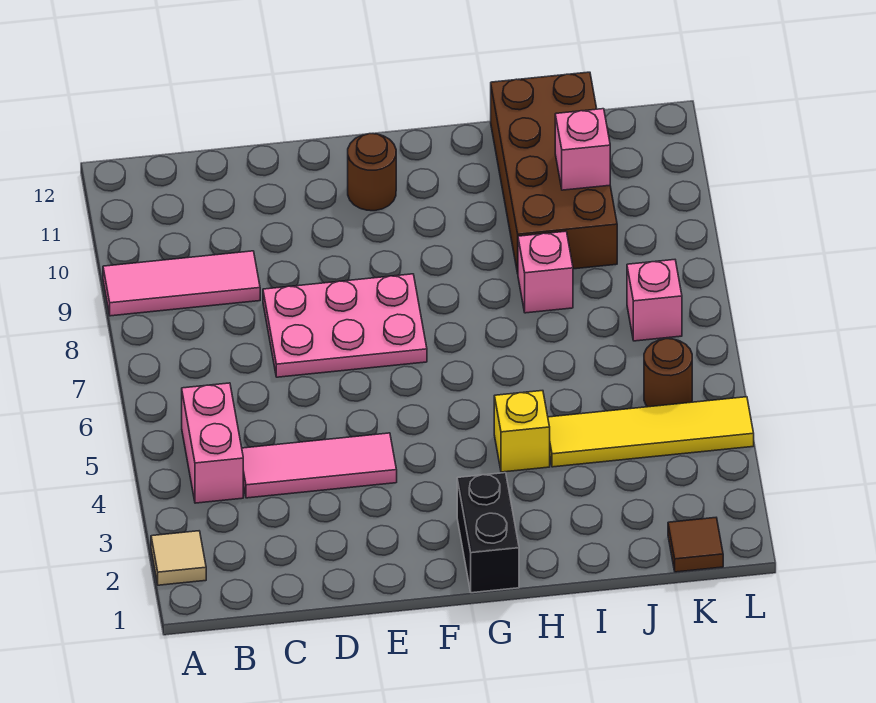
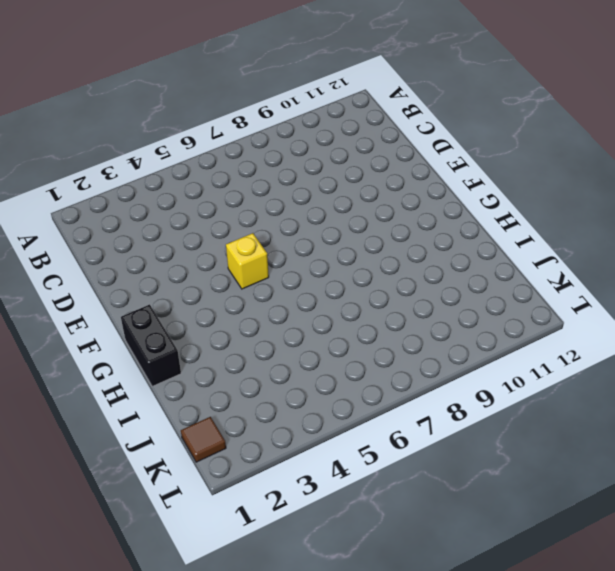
yellow 1x1 brick [226,233,269,289] -> yellow 1x1 brick moved to [494,391,550,472]
black 1x2 brick [121,304,181,387] -> black 1x2 brick turned to [457,473,519,593]
none -> tan 1x1 tile [151,531,206,585]
none -> pink 1x3 tile [103,251,260,316]
none -> pink 1x2 brick [182,383,243,503]

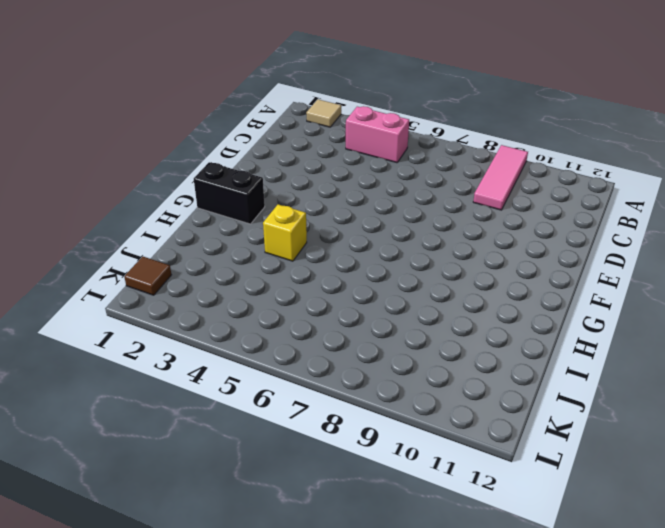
none -> pink 1x3 tile [242,433,397,498]
none -> pink 2x3 plate [263,274,427,377]
none -> brown 1x1 round brick [348,134,396,211]

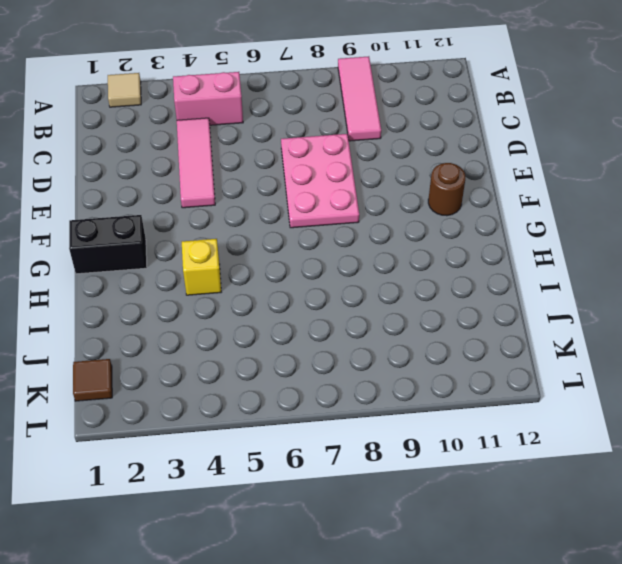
none -> yellow 1x4 tile [548,397,754,467]
none -> pink 1x1 brick [518,231,573,313]
none -> brown 2x4 brick [491,72,617,273]

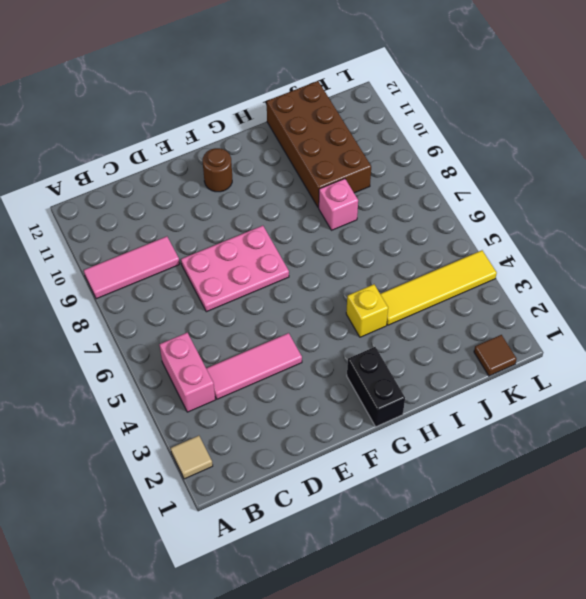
none -> brown 1x1 round brick [644,339,692,407]
none -> pink 1x1 brick [627,260,682,341]
none -> pink 1x1 brick [555,109,610,190]

